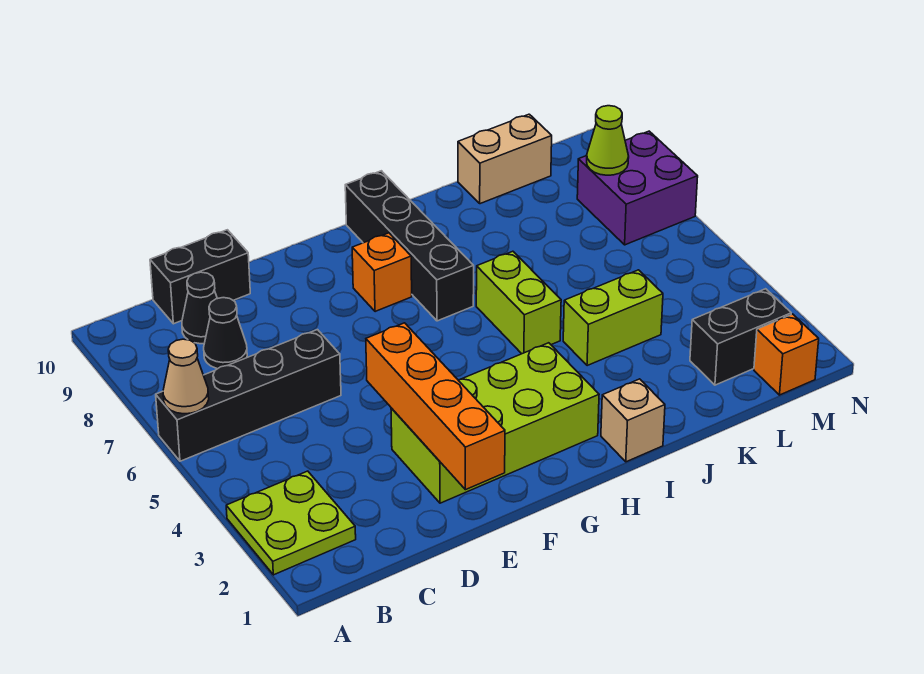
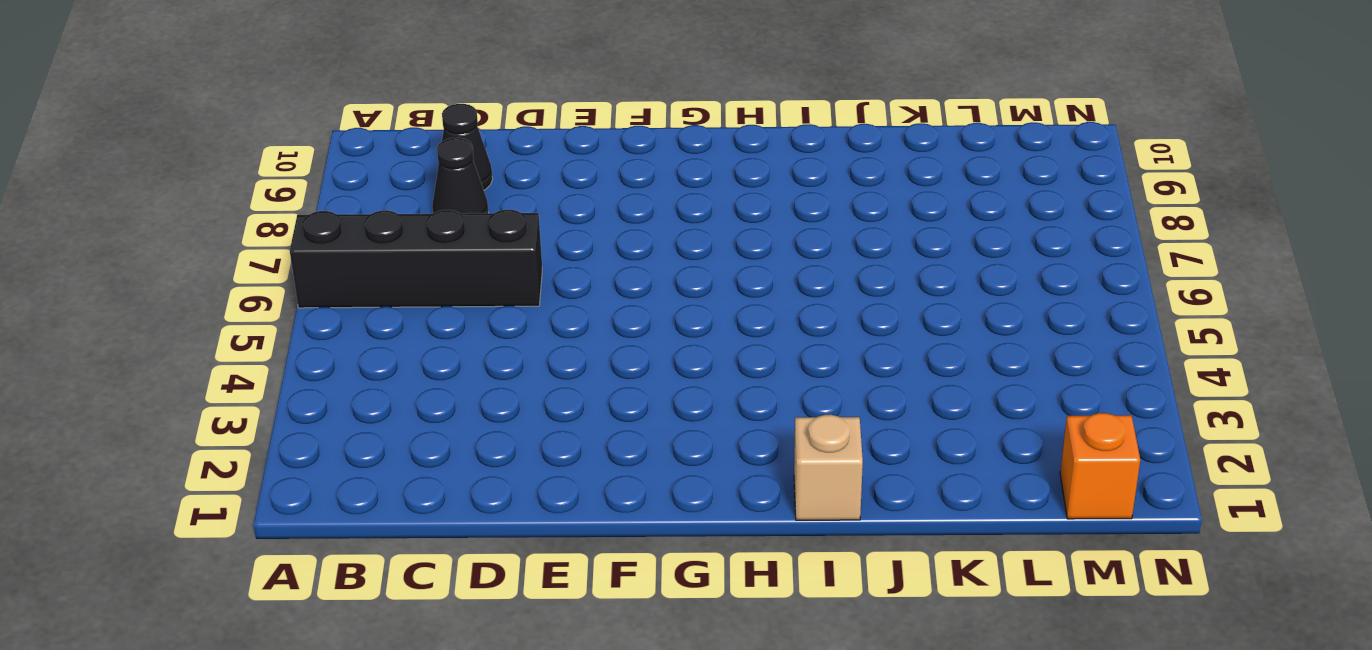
none -> lime 2x2 plate [226,471,356,575]
none -> black 1x2 brick [150,230,250,324]
none -> lime 2x4 brick [391,343,599,503]

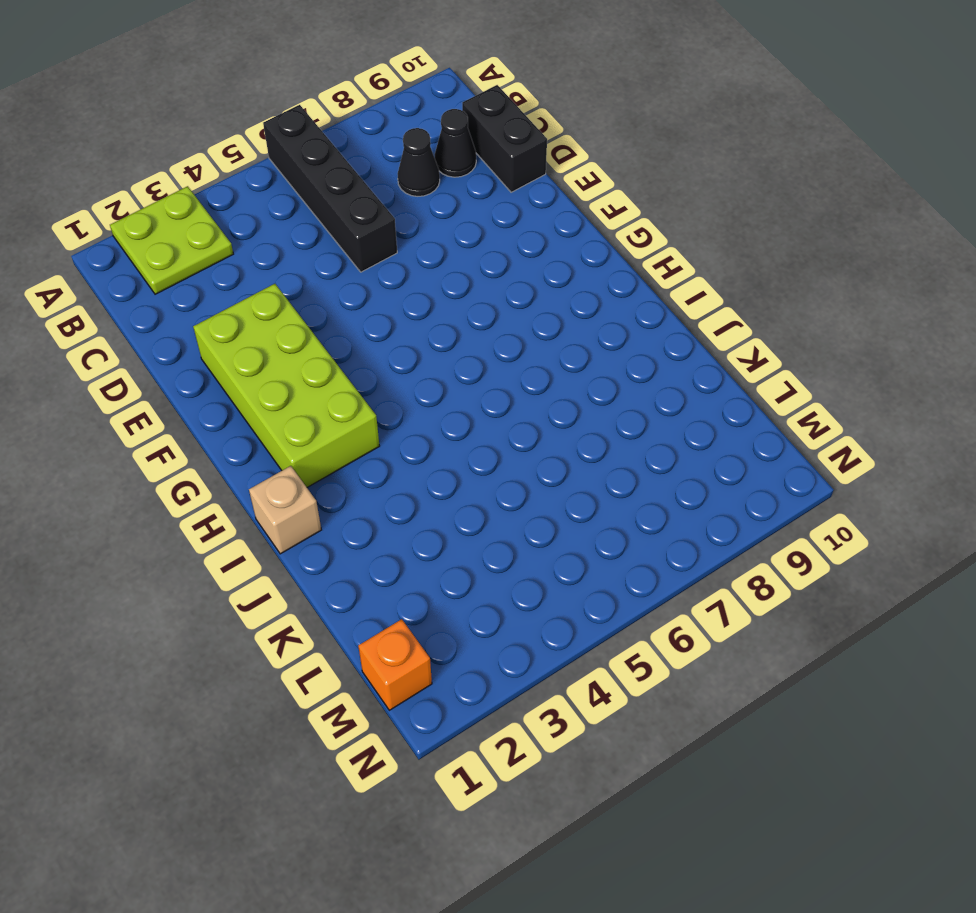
none -> orange 1x1 brick [352,233,412,312]
none -> black 1x4 brick [345,171,474,321]
none -> lime 1x2 brick [476,251,561,354]

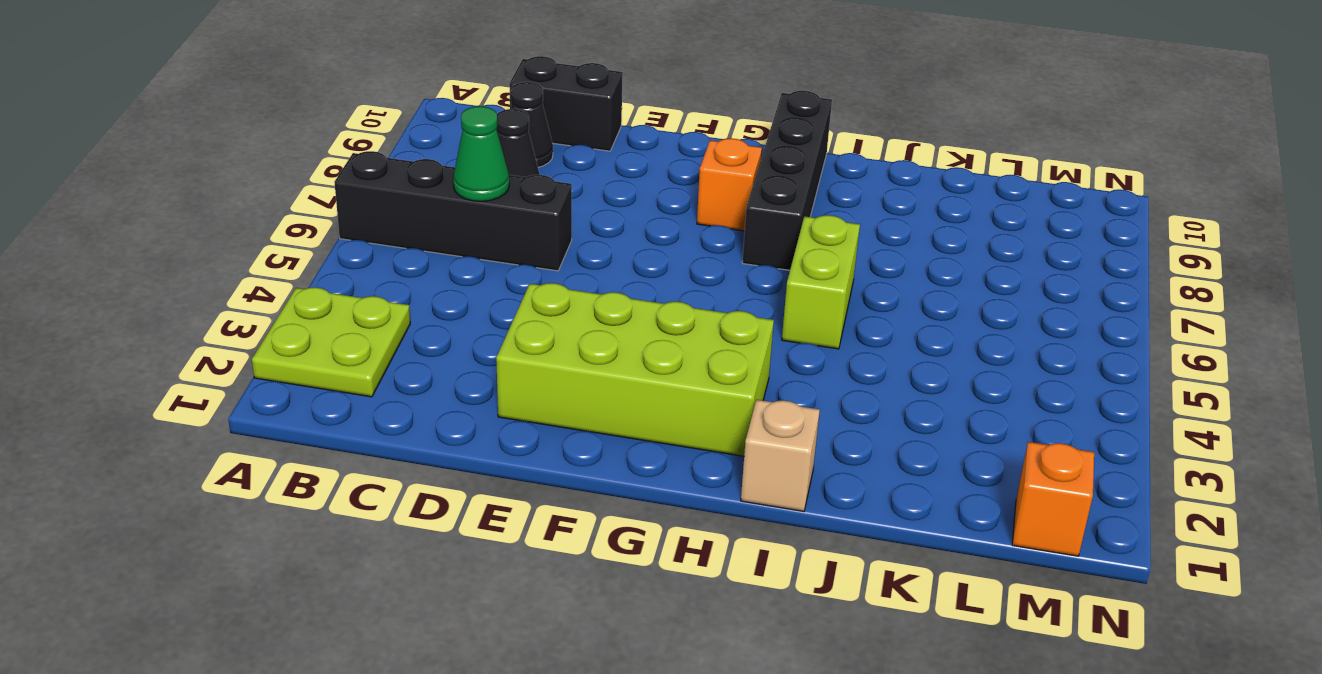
green 1x1 cone [453,106,509,201] -> none
none -> lime 1x2 brick [563,270,663,366]
none -> tan 1x2 brick [458,114,552,204]
none -> black 1x2 brick [690,289,791,385]

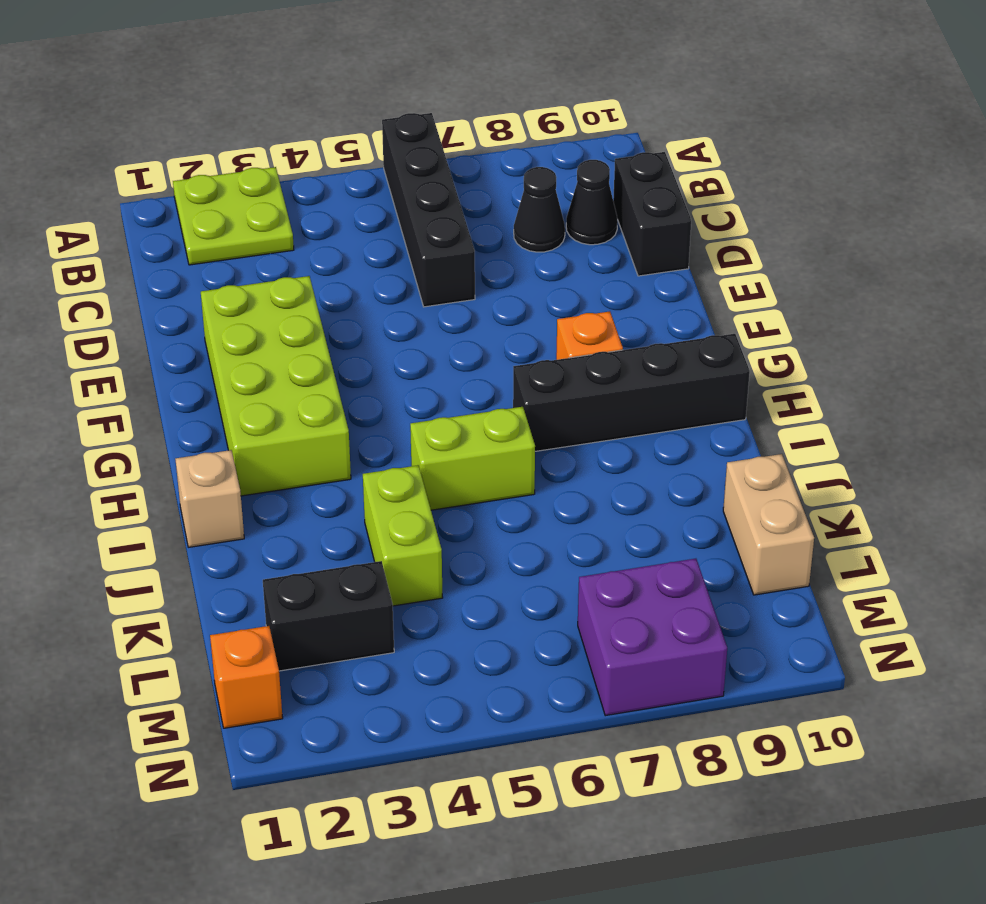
black 1x2 brick [263,561,394,671] -> black 1x2 brick turned to [690,289,791,385]
none -> tan 1x1 cone [163,339,209,414]
none -> orange 1x4 brick [366,323,505,490]
none -> lime 1x1 cone [587,106,629,175]

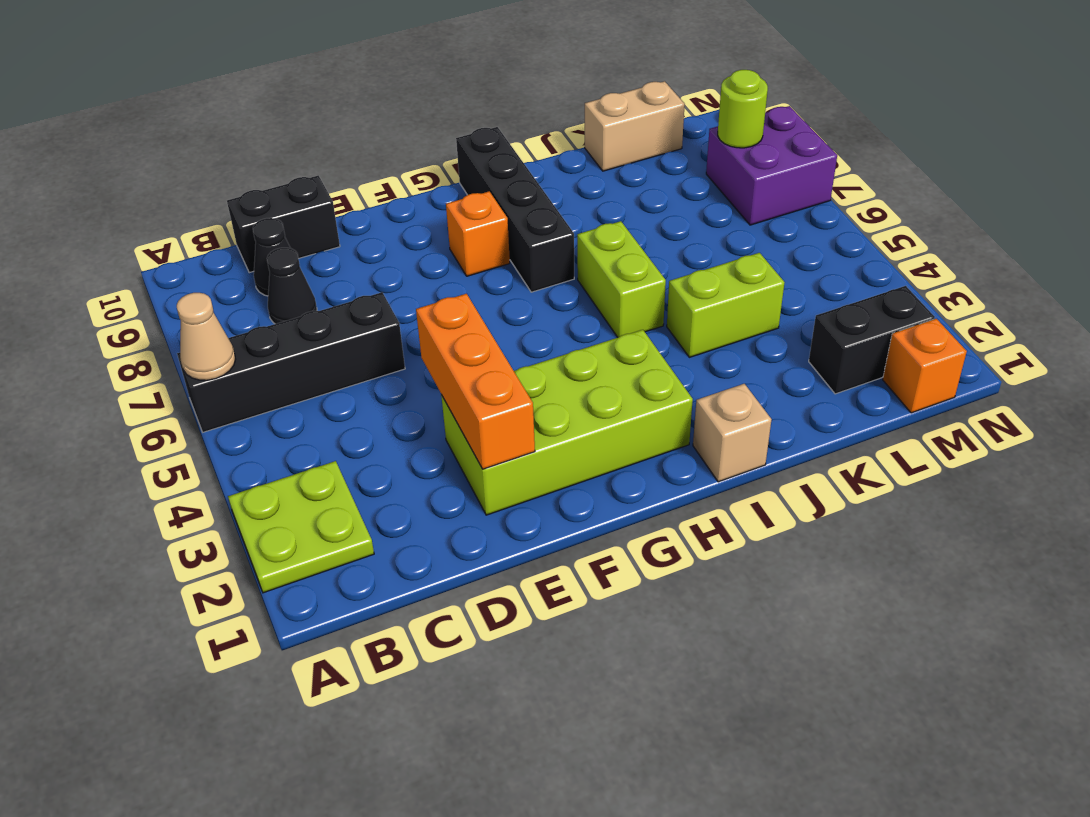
orange 1x3 brick [416,294,535,469] -> orange 1x4 brick [366,323,505,490]
lime 1x1 round brick [718,70,768,148] -> lime 1x1 cone [587,106,629,175]

